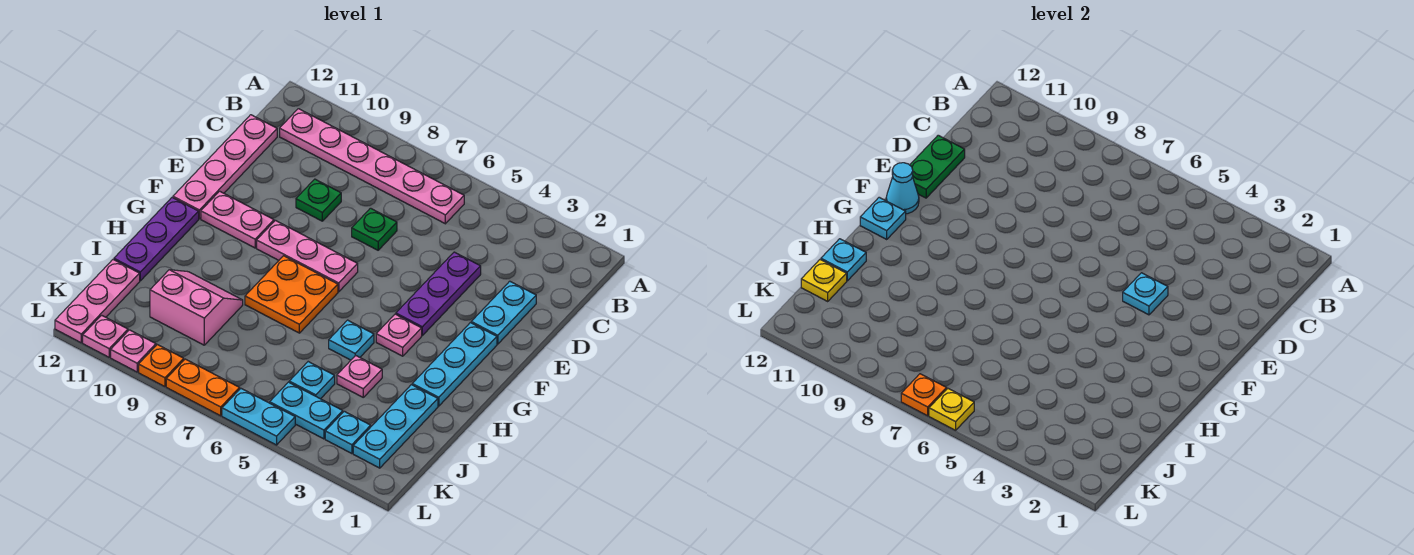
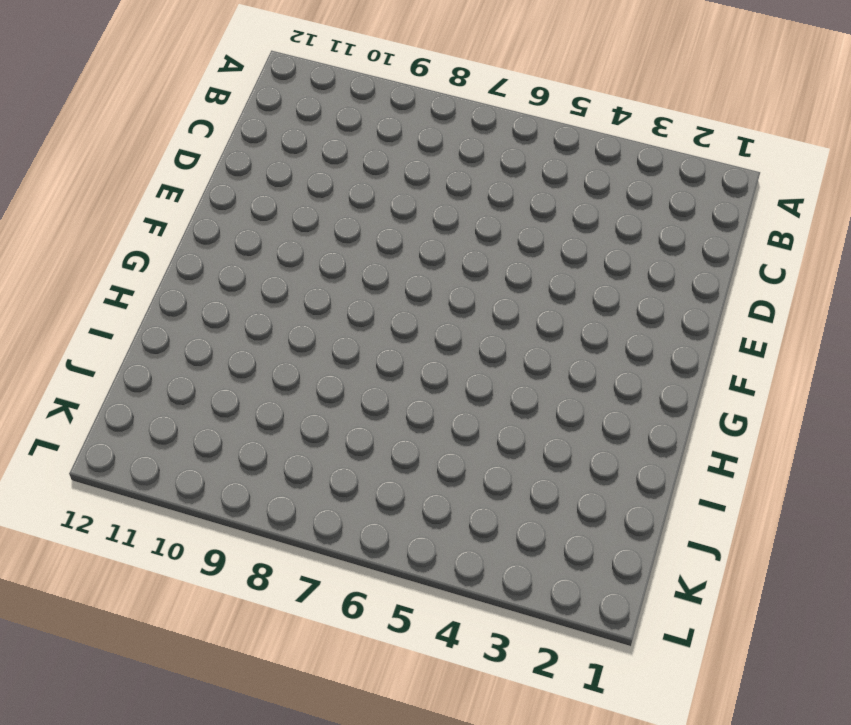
none -> pink 1x6 plate [280,109,464,224]
none -> pink 1x4 plate [173,115,277,219]
none -> cyan 1x2 plate [471,281,536,344]
none -> purple 1x3 plate [396,252,481,335]

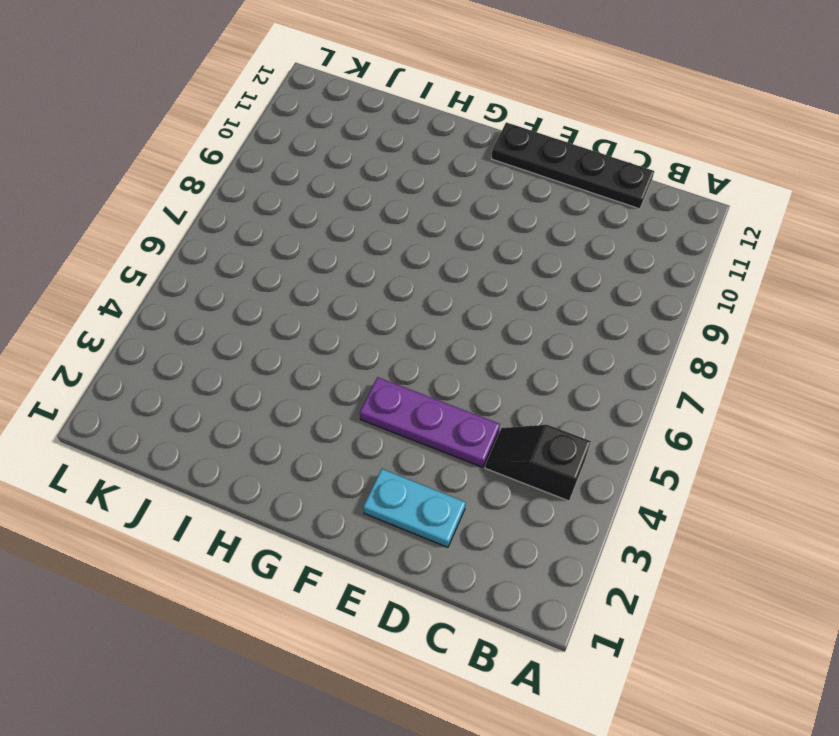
black 1x2 slope [485,425,591,501] -> none
black 1x4 plate [492,122,654,209] -> pink 1x4 plate [173,115,277,219]
none -> pink 1x6 plate [280,109,464,224]
none -> green 1x1 plate [352,208,397,250]
none -> green 1x1 plate [296,179,341,221]
none -> cyan 1x3 plate [412,323,497,406]

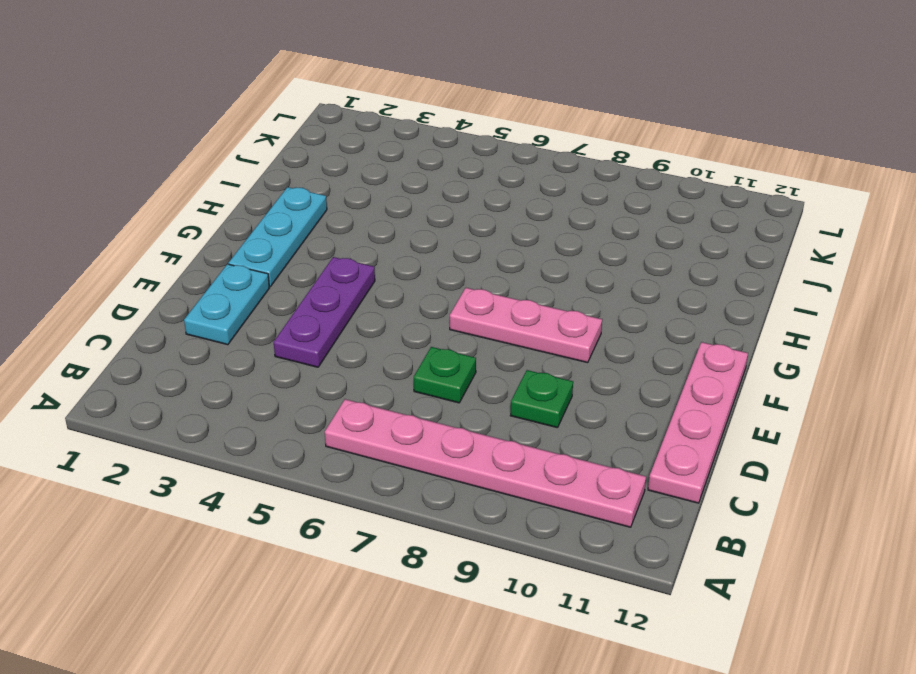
none -> pink 1x2 plate [201,191,274,248]
none -> pink 1x1 plate [376,314,422,356]
none -> orange 2x2 plate [245,256,338,333]
none -> purple 1x3 plate [114,197,199,281]

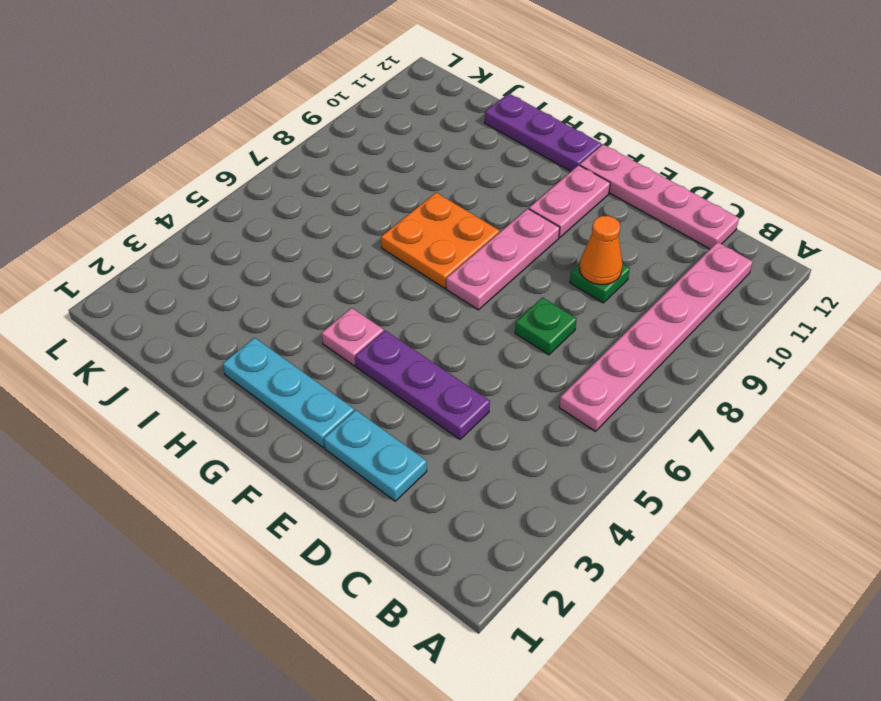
orange 1x1 cone [580,216,623,285] -> none
none -> cyan 1x1 plate [329,320,374,360]
none -> cyan 1x3 plate [353,385,438,468]
none -> pink 1x1 plate [337,355,382,397]
none -> pink 2x2 slope [150,270,243,345]

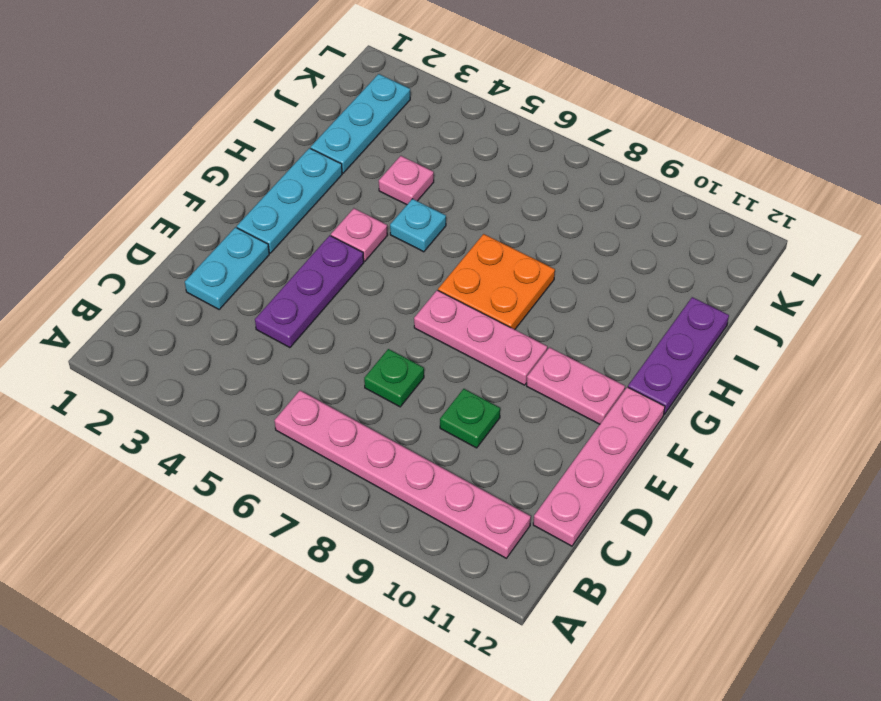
none -> pink 2x2 slope [150,270,243,345]
none -> cyan 1x1 plate [289,362,335,399]
none -> pink 1x3 plate [55,260,140,343]
none -> cyan 1x1 plate [325,411,371,454]

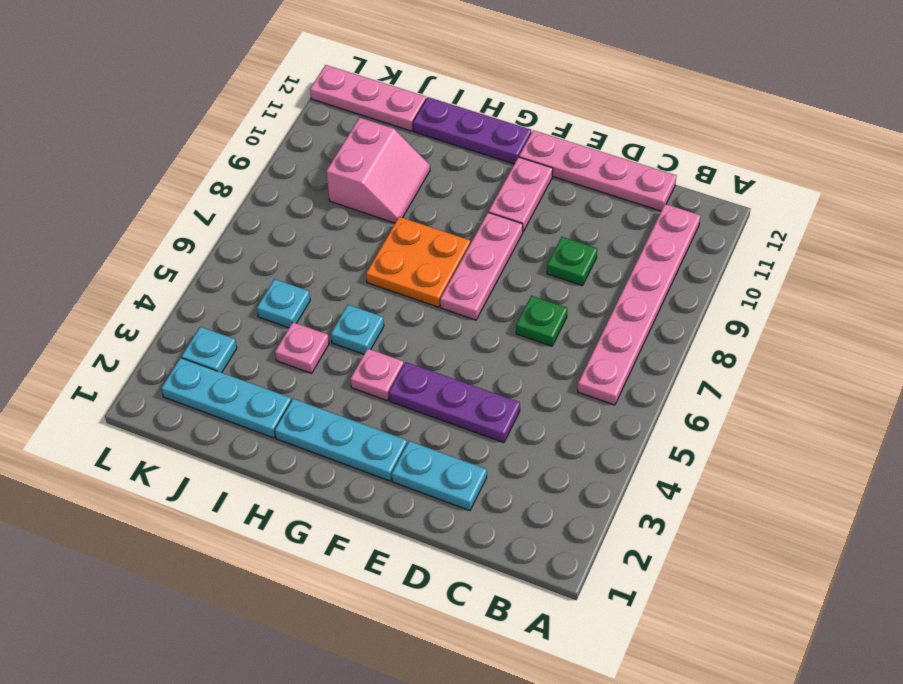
none -> cyan 1x2 plate [270,382,343,439]
none -> cyan 1x2 plate [222,389,295,445]
none -> orange 1x2 plate [166,359,240,416]
none -> orange 1x1 plate [139,345,184,387]

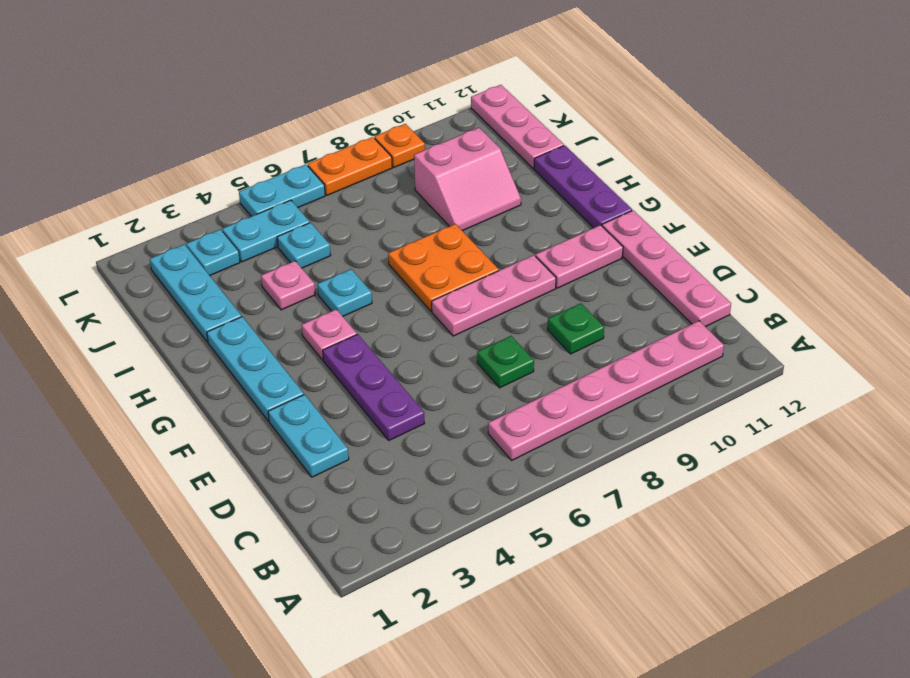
none -> pink 1x1 plate [111,330,156,372]
none -> pink 1x1 plate [83,315,128,357]
none -> green 1x2 plate [910,135,965,198]
none -> cyan 1x1 plate [1123,273,1168,315]

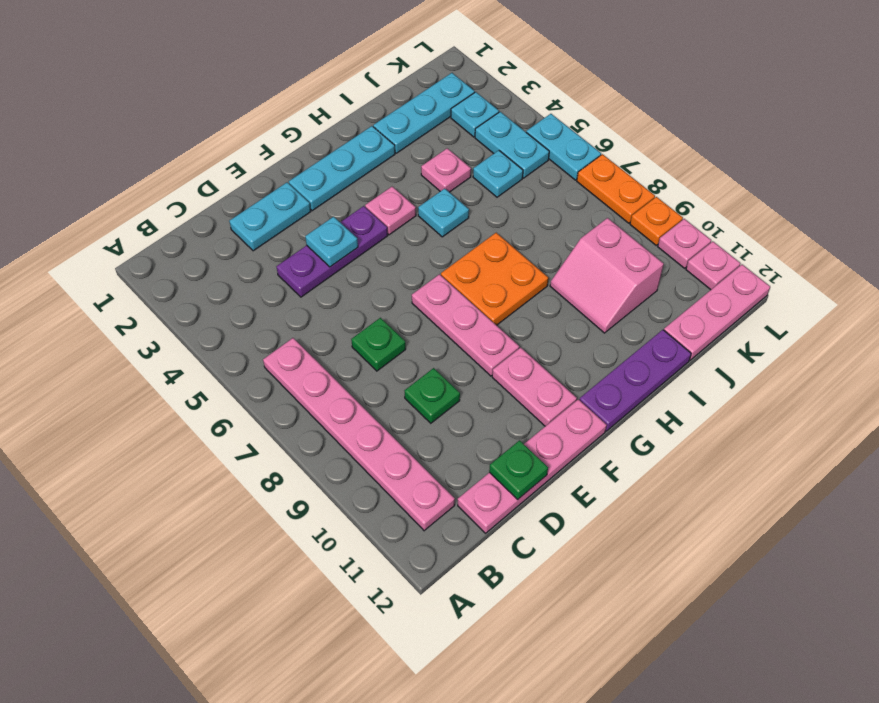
green 1x1 plate [489,440,548,500] -> green 1x2 plate [910,135,965,198]
none -> cyan 1x1 cone [886,163,919,214]
none -> cyan 1x1 plate [860,197,906,239]
none -> cyan 1x1 plate [821,239,866,281]
none -> yellow 1x1 plate [801,260,847,301]

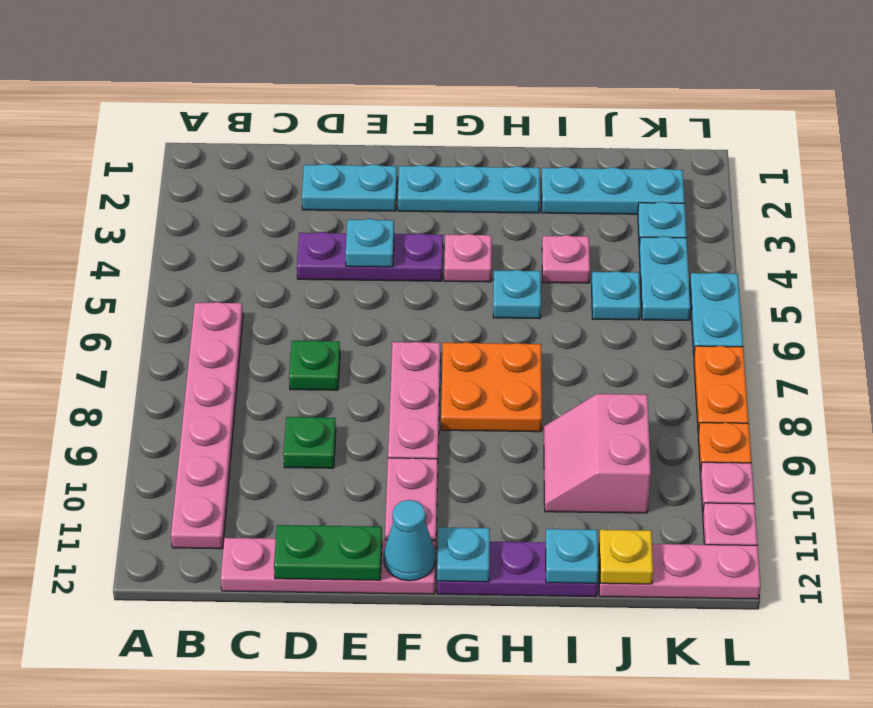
none -> yellow 1x1 plate [929,389,974,430]
none -> orange 1x1 plate [901,374,947,416]

